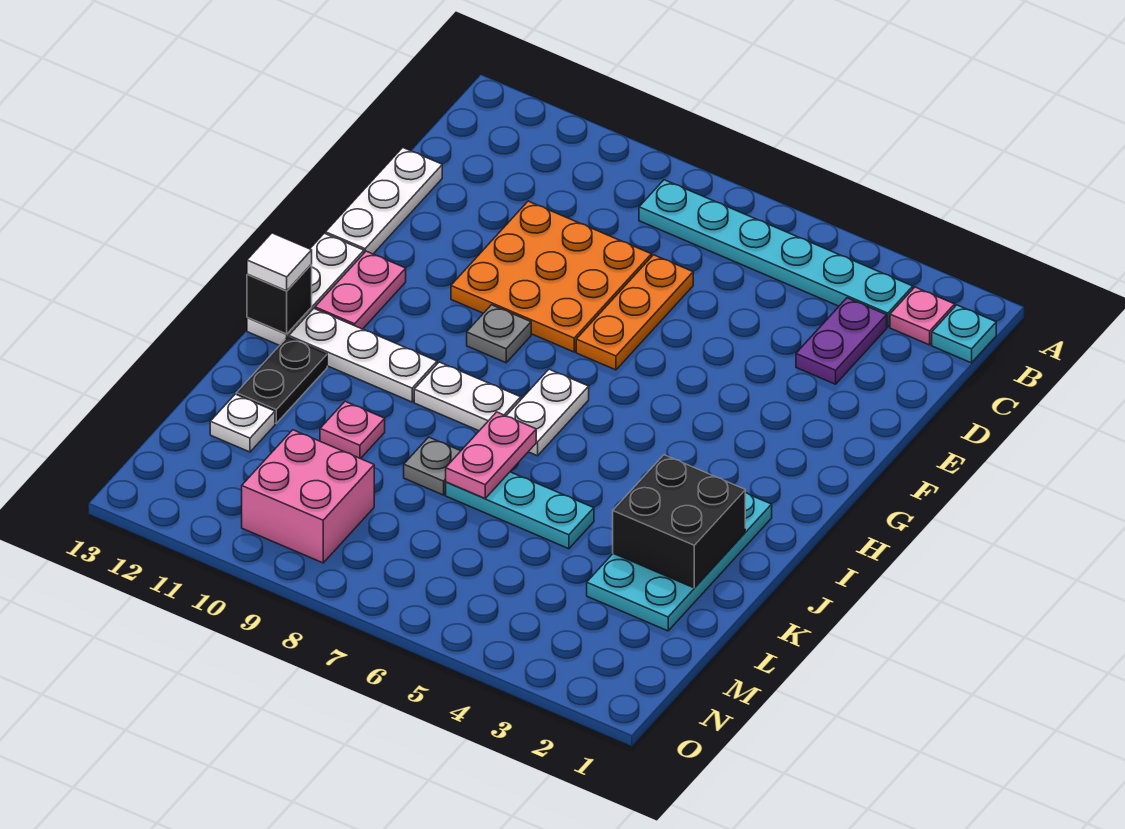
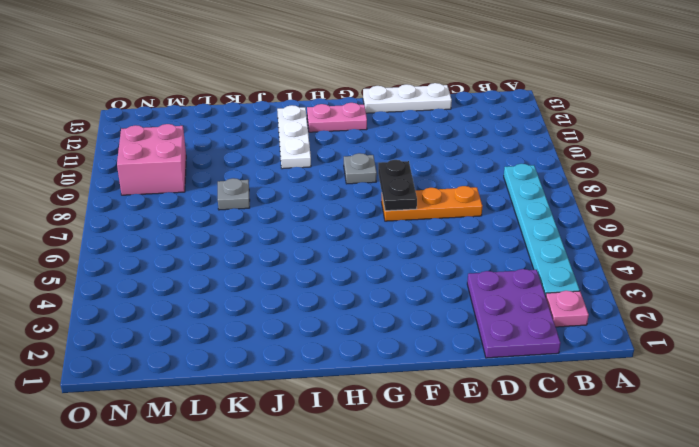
purple 2x3 plate [467,269,561,358] -> purple 1x2 plate [796,298,887,384]
black 1x2 plate [378,160,417,211] -> black 1x2 plate turned to [236,337,327,423]
none -> cyan 1x1 plate [932,305,996,363]
none -> orange 3x3 plate [451,201,651,352]
none -> white 1x3 plate [247,233,364,345]

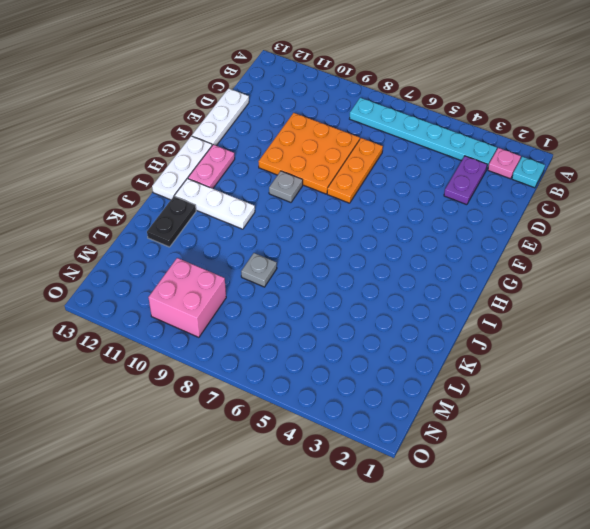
none -> white 1x2 plate [506,369,589,456]
none -> cyan 2x4 plate [587,493,772,631]
none -> white 1x2 plate [414,362,521,431]

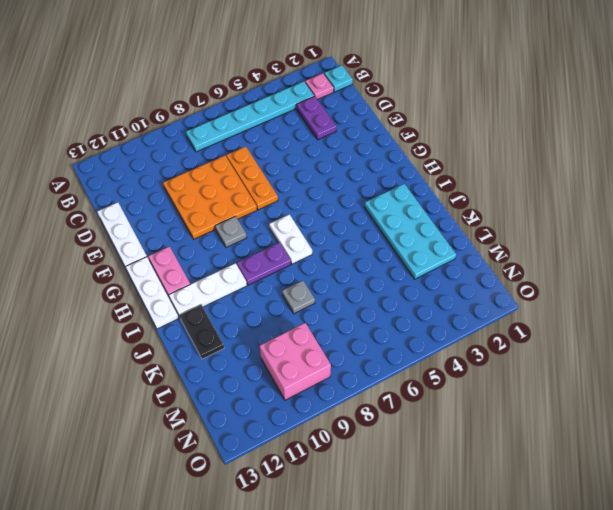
purple 1x2 plate [237,243,291,285] -> white 1x2 plate [414,362,521,431]
none -> cyan 1x3 plate [446,472,594,549]
none -> pink 1x1 plate [320,401,385,459]
none -> white 1x1 plate [210,394,275,452]

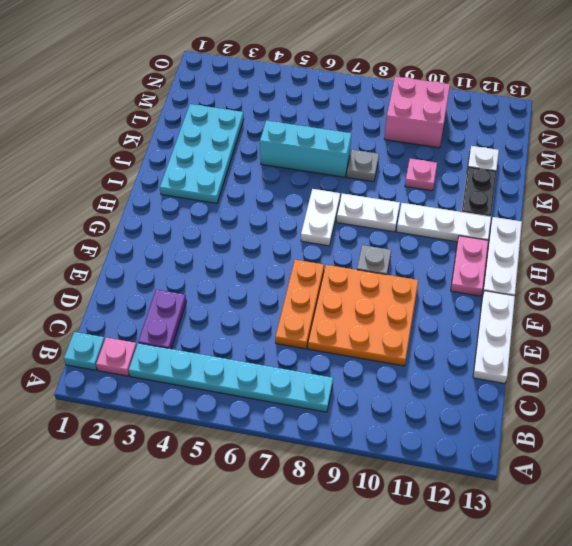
cyan 1x3 brick [260,121,351,177] -> cyan 1x3 plate [446,472,594,549]
none -> black 1x1 brick [247,265,312,334]
none -> black 2x2 brick [613,455,745,588]
none -> pink 1x2 plate [446,412,536,499]

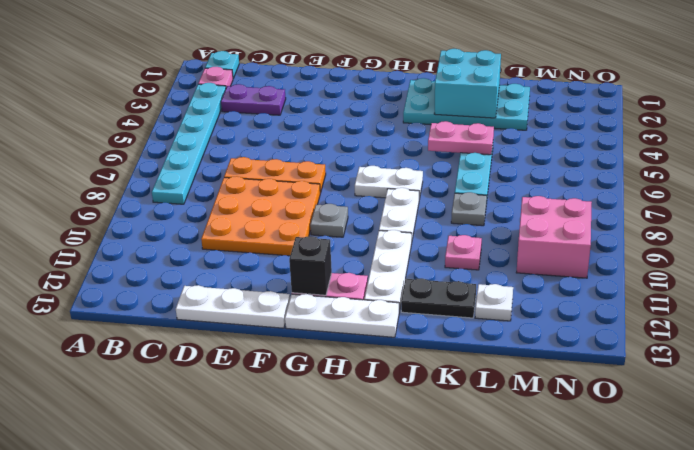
black 1x1 brick [289,236,332,295] -> black 1x1 brick moved to [247,265,312,334]
cyan 2x2 brick [434,49,501,118] -> black 2x2 brick [613,455,745,588]
pink 1x2 plate [428,121,494,155] -> pink 1x2 plate moved to [446,412,536,499]
none -> white 1x1 tile [247,233,312,291]

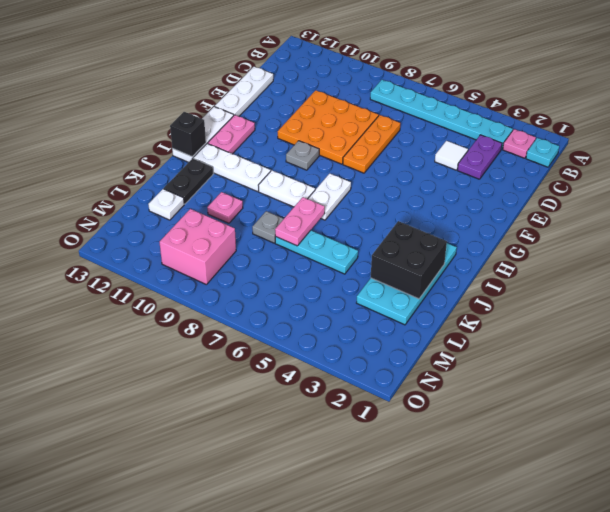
white 1x1 tile [435,141,468,170] -> white 1x1 tile moved to [247,233,312,291]

